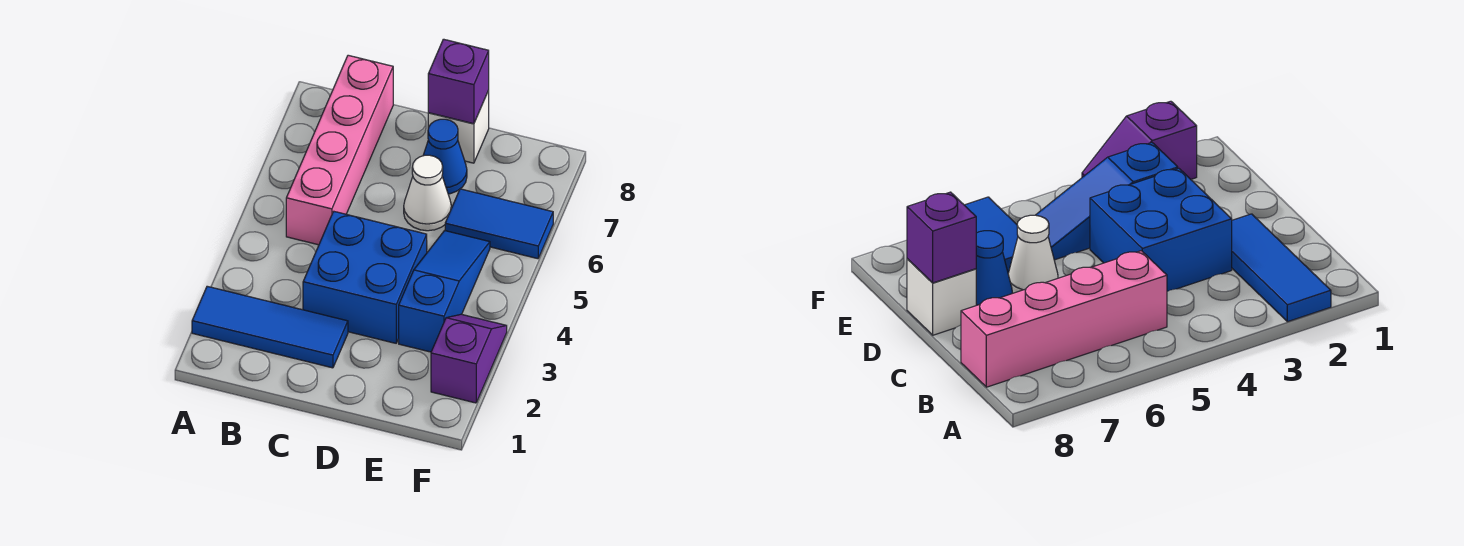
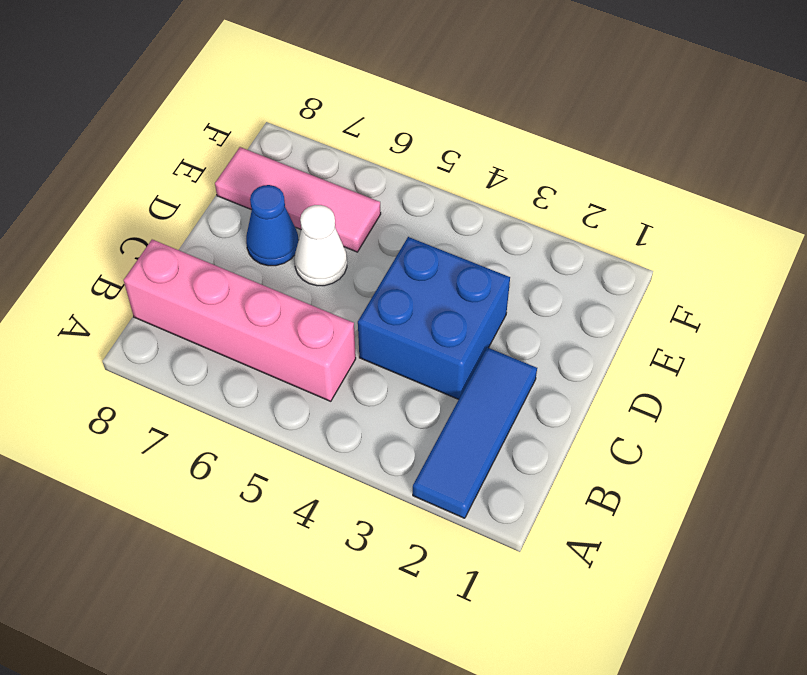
pink 1x3 tile [215,147,381,252] -> blue 1x2 tile [445,189,553,259]
none -> white 1x1 brick [428,91,489,163]
none -> blue 1x3 slope [399,231,490,352]

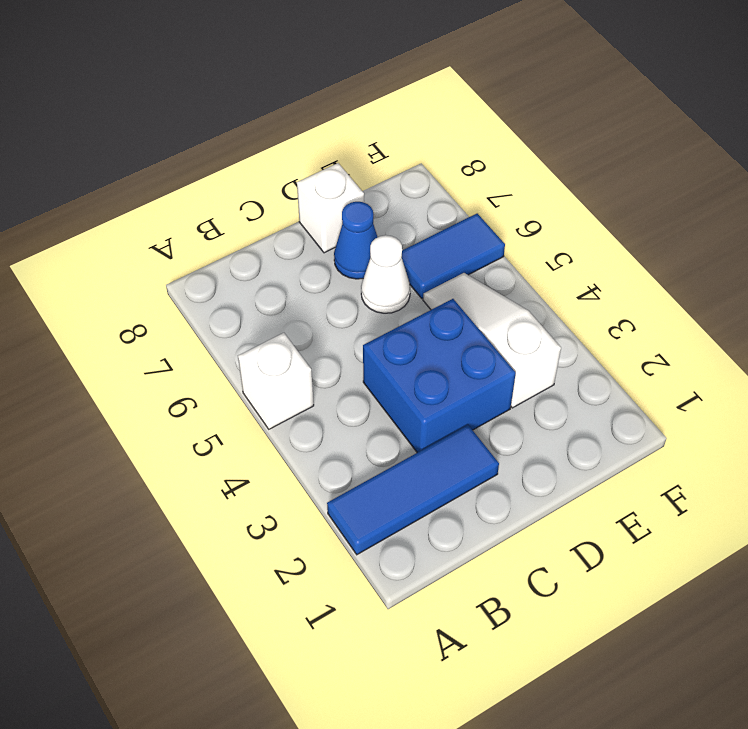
white 1x1 brick [238,333,314,429] -> none
white 1x3 slope [423,273,561,408] -> blue 1x3 slope [399,231,490,352]
none -> pink 1x4 brick [286,55,393,245]
none -> purple 1x2 slope [431,314,507,403]

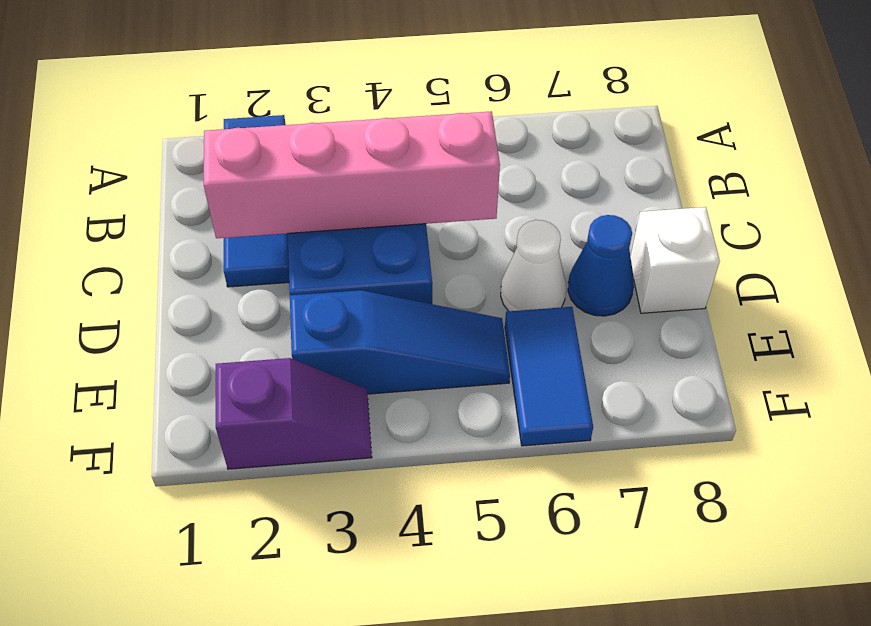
pink 1x4 brick [204,111,500,238] -> pink 1x4 brick moved to [286,55,393,245]
none -> purple 1x1 brick [428,39,489,124]

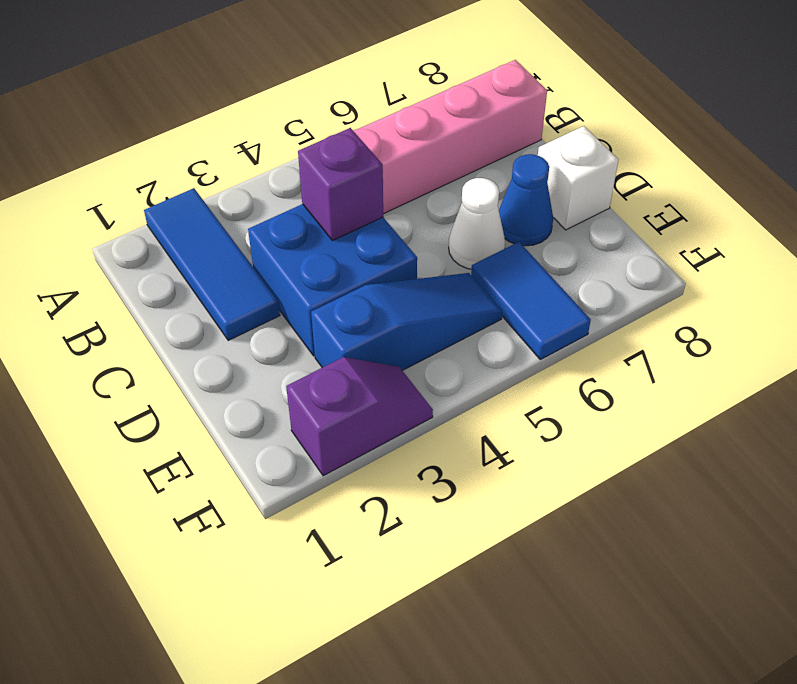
purple 1x1 brick [298,128,383,241] -> purple 1x1 brick moved to [428,39,489,124]

